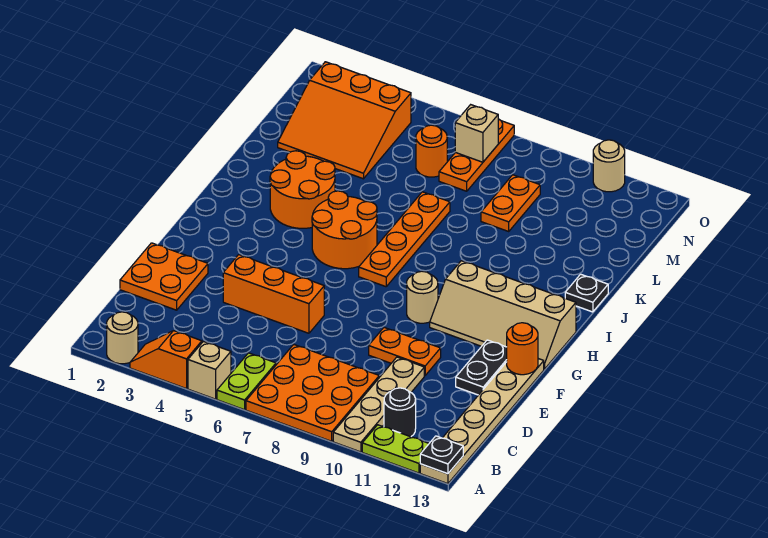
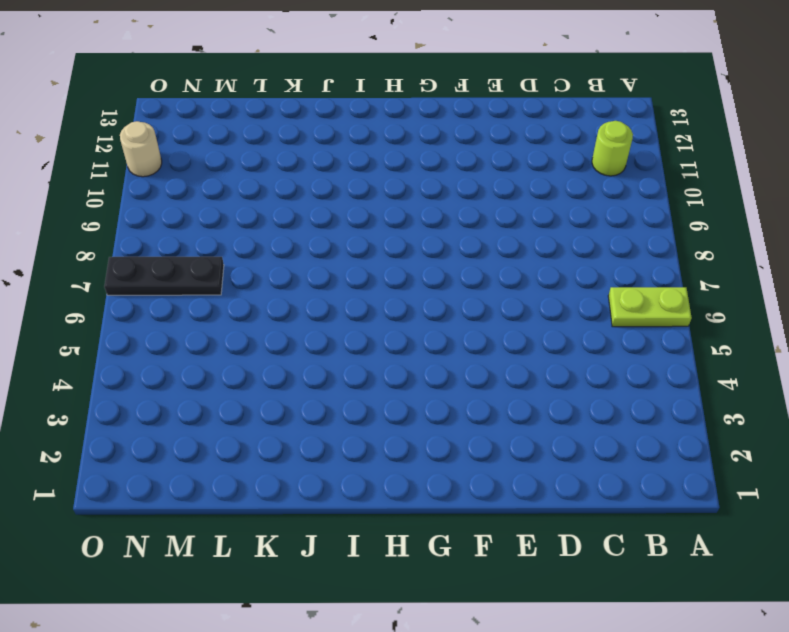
lime 1x1 round brick [592,121,633,176] -> black 1x1 round brick [384,388,416,437]
black 1x3 plate [104,257,224,295] -> orange 1x3 plate [439,119,514,191]
none -> tan 1x1 round brick [107,312,138,364]
none -> orange 1x2 slope [130,331,202,389]
none -> tan 1x1 brick [188,341,231,399]

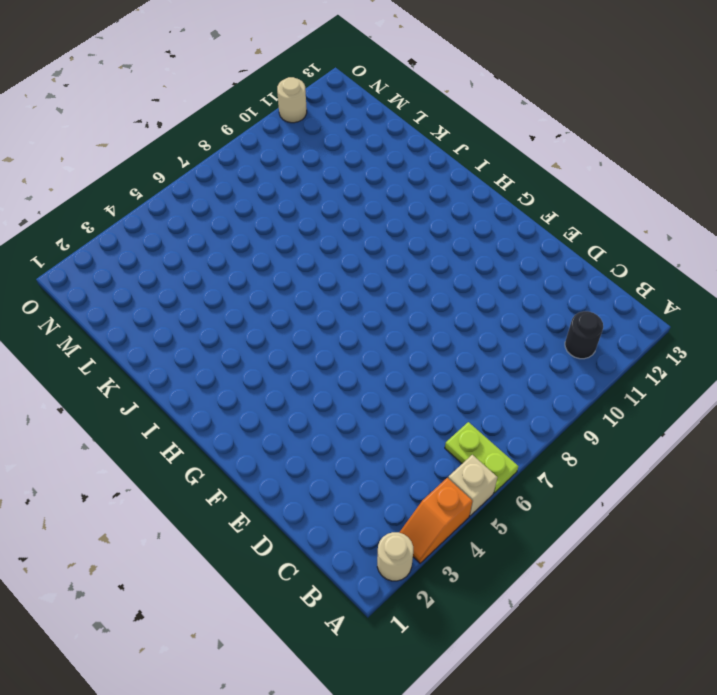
none -> orange 3x3 plate [246,344,379,441]
none -> tan 1x4 plate [333,357,424,452]
none -> lime 1x2 plate [362,425,429,473]

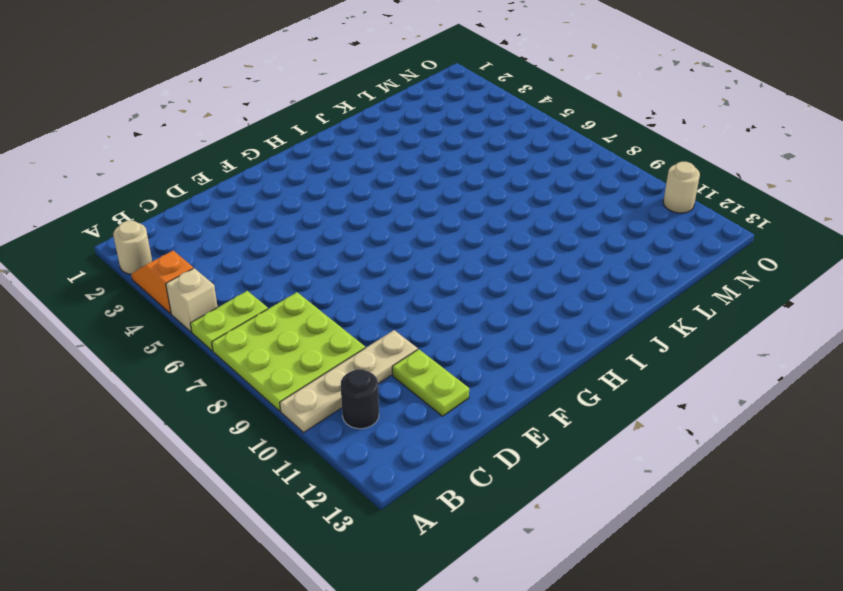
lime 3x3 plate [212,292,365,411] -> orange 3x3 plate [246,344,379,441]
lime 1x2 plate [392,349,469,416] -> lime 1x2 plate moved to [362,425,429,473]
none -> tan 1x6 plate [420,359,544,484]
none -> orange 2x2 plate [120,243,208,310]
none -> orange 1x3 brick [223,255,324,333]

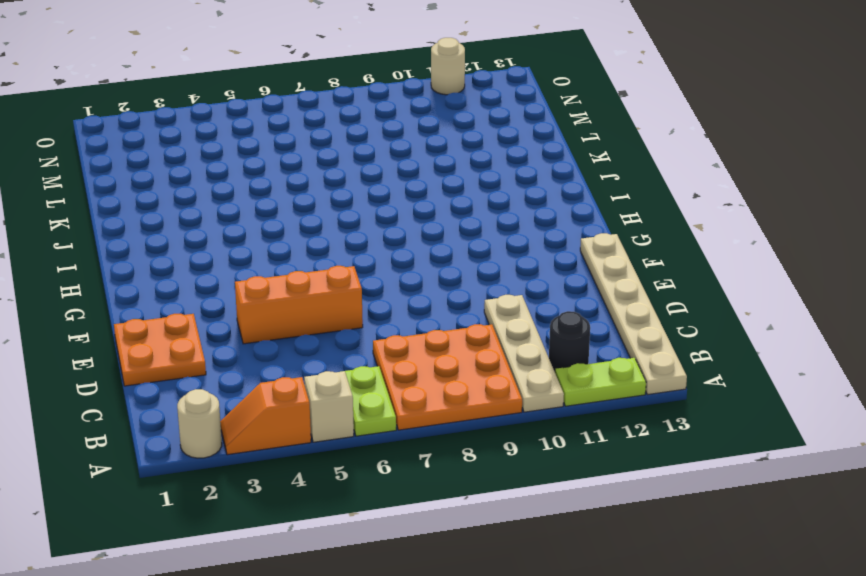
none -> orange 1x2 plate [369,328,441,376]
none -> black 1x2 plate [456,340,507,395]
none -> tan 1x1 round brick [407,271,438,323]

